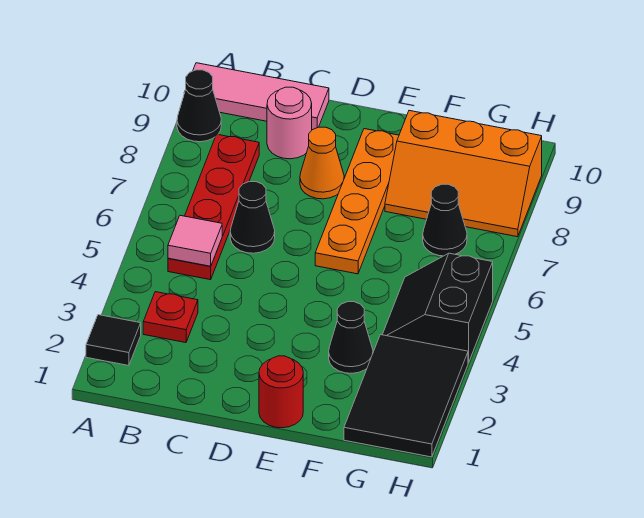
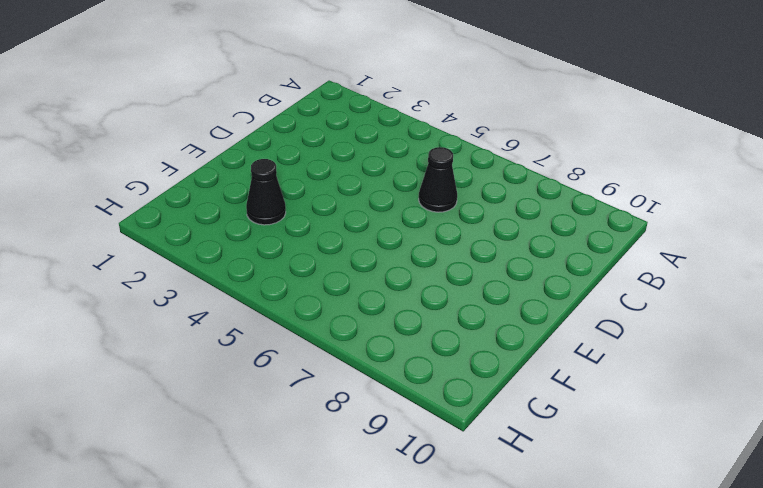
none -> black 1x1 tile [86,315,141,366]
none -> black 1x1 cone [177,70,221,142]
none -> pink 1x3 tile [193,63,329,130]

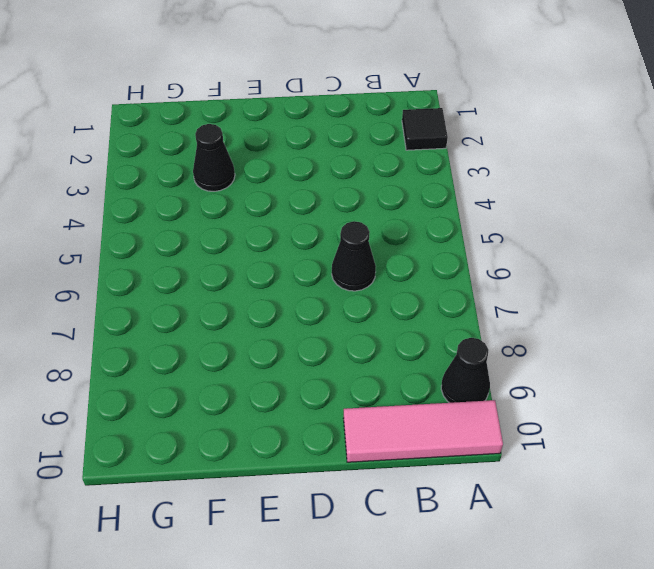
none -> red 1x1 plate [143,292,198,343]
none -> red 1x4 plate [168,134,259,280]
none -> pink 1x1 round brick [267,87,312,159]

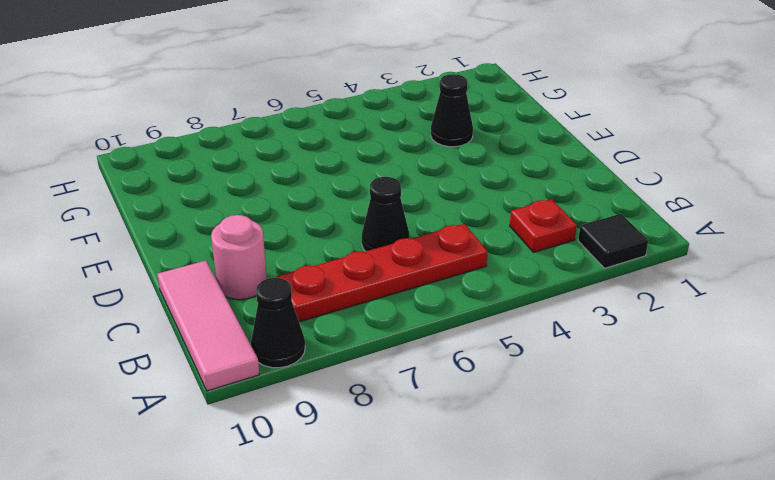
none -> orange 1x1 cone [300,127,344,199]
none -> red 1x1 round brick [259,356,303,428]
none -> orange 1x4 plate [315,129,399,274]

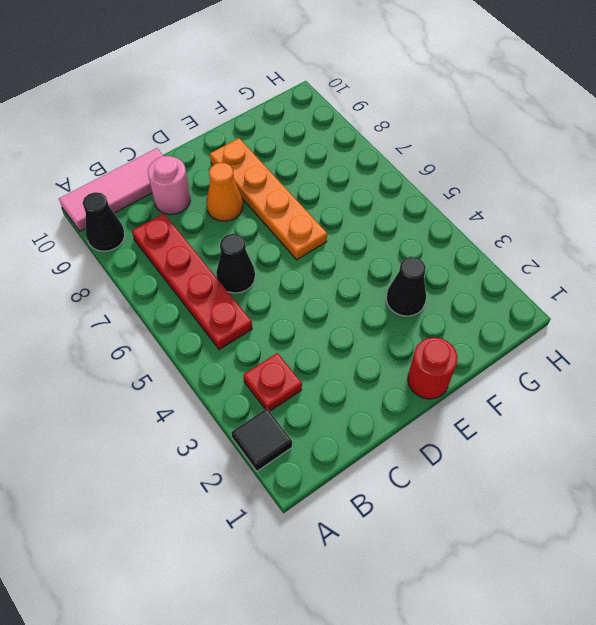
none -> orange 2x3 slope [385,111,542,237]
none -> black 2x3 tile [344,335,468,457]
none -> black 2x2 slope [382,253,493,363]

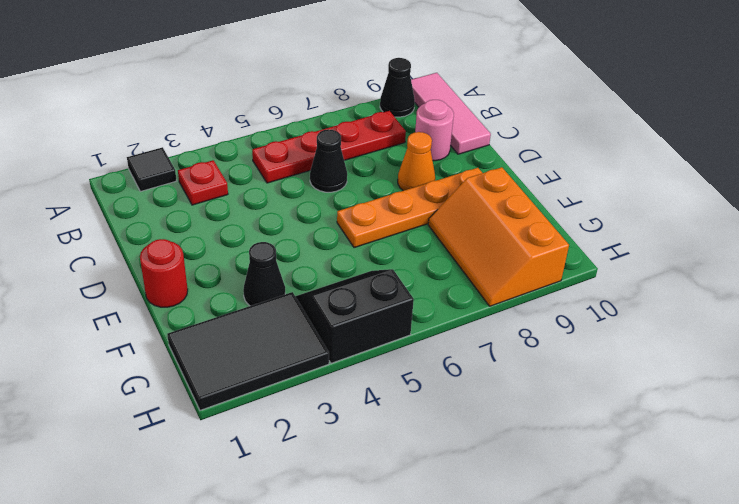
none -> black 1x1 cone [423,184,467,256]
none -> pink 1x1 tile [168,215,222,266]

